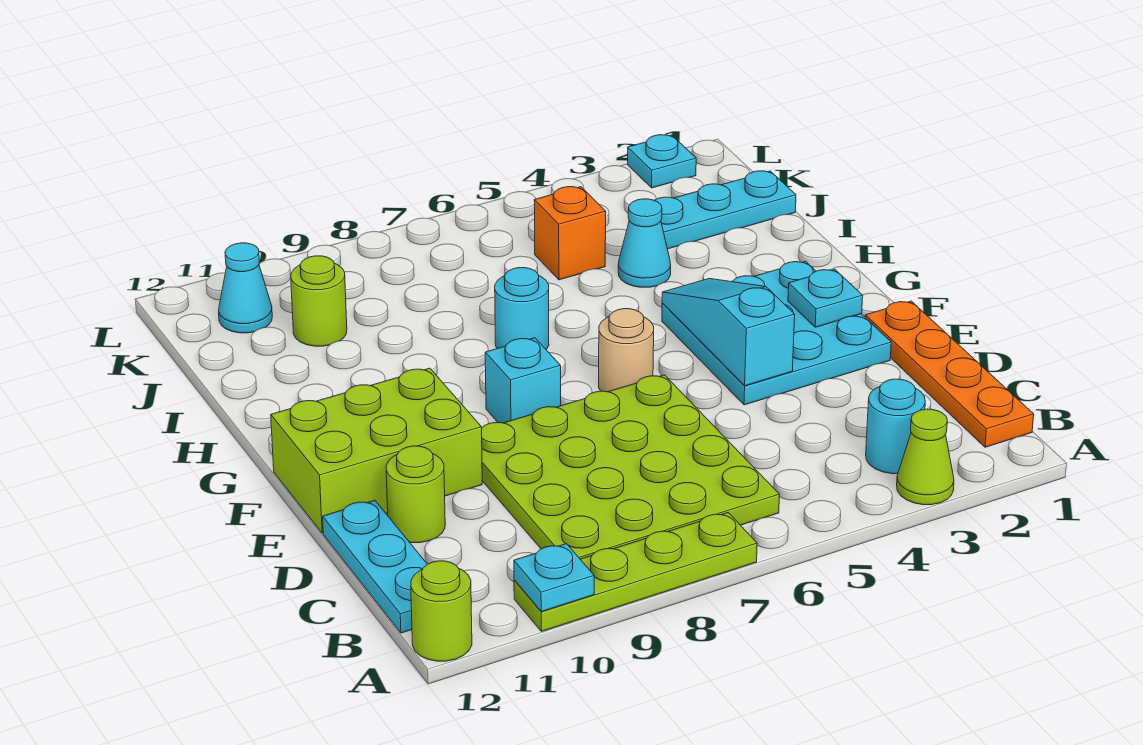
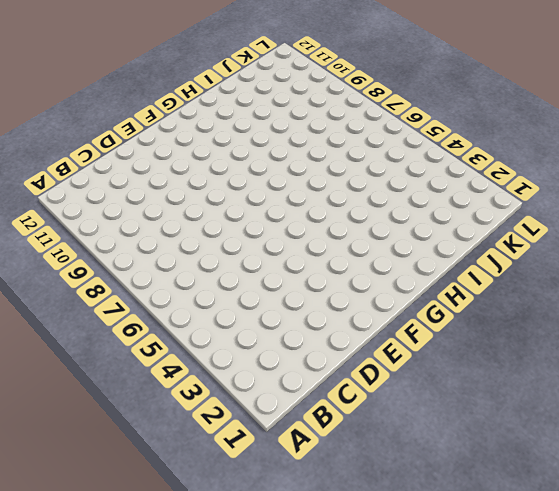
none -> lime 1x1 cone [897,409,954,505]
none -> lime 1x4 plate [514,513,757,631]
none -> lime 1x1 round brick [411,561,472,661]

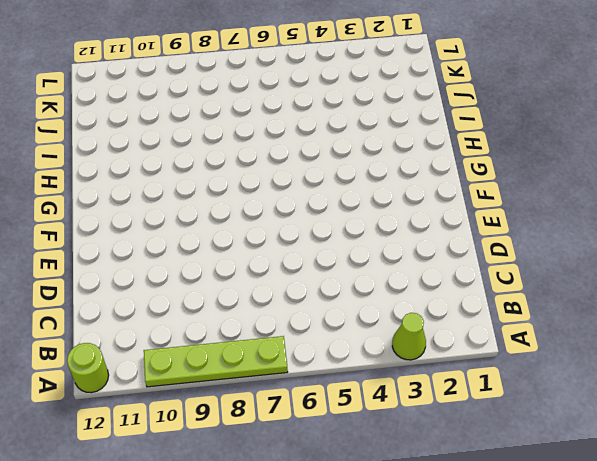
none -> orange 1x4 plate [865,301,1034,447]
none -> cyan 1x1 round brick [866,379,925,474]
none -> lime 4x4 plate [482,375,780,559]

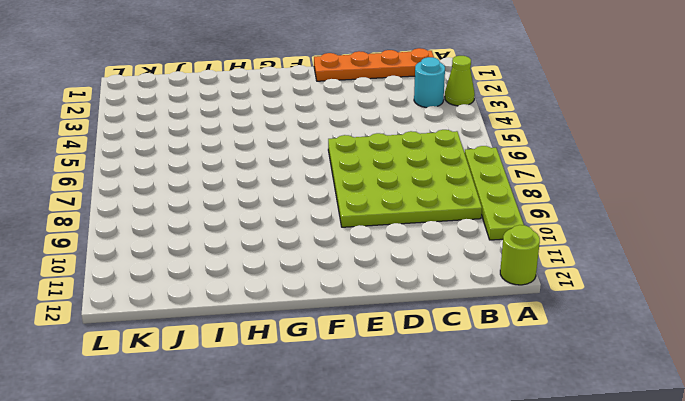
none -> cyan 1x3 plate [323,500,427,633]
none -> lime 1x1 round brick [386,446,445,543]
none -> cyan 3x3 plate [662,261,891,405]

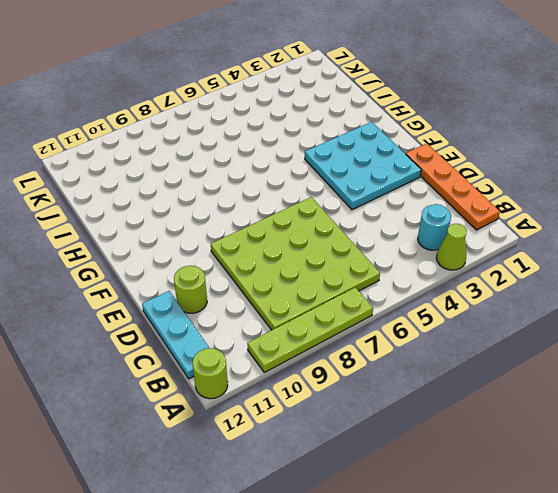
none -> lime 2x3 brick [271,368,482,533]
none -> tan 1x1 round brick [599,309,654,392]
none -> cyan 1x1 brick [485,338,561,423]

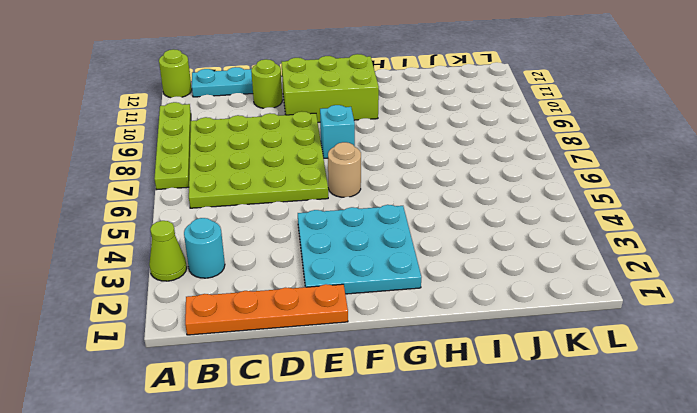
lime 2x3 brick [282,54,379,122] -> lime 2x3 brick turned to [271,368,482,533]
none -> cyan 1x1 round brick [495,268,549,350]
none -> cyan 1x1 cone [618,199,671,287]
none -> cyan 1x3 plate [654,171,796,249]

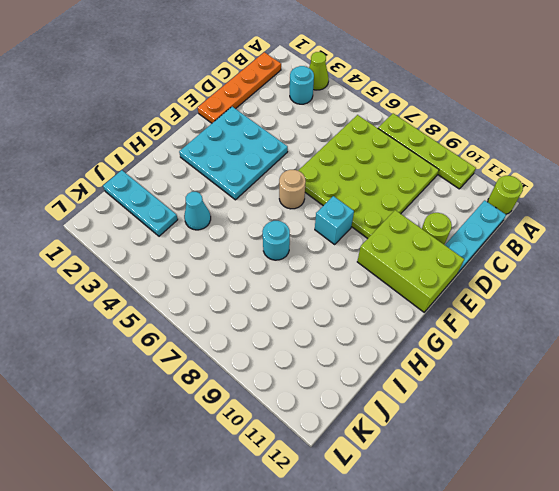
none -> orange 1x1 brick [534,187,606,280]
none -> lime 1x1 round brick [291,256,347,346]
none -> cyan 1x1 cone [219,243,272,333]

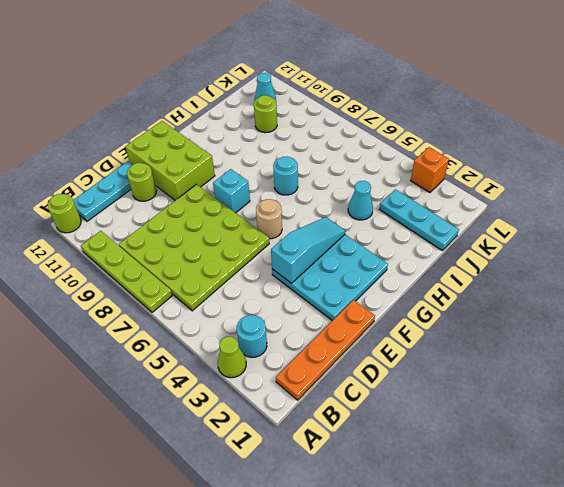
orange 1x1 brick [411,147,449,193] -> orange 1x1 brick moved to [534,187,606,280]
none -> cyan 1x1 plate [627,135,696,188]
none -> cyan 1x1 plate [514,544,594,612]
none -> cyan 1x1 plate [788,269,863,327]

